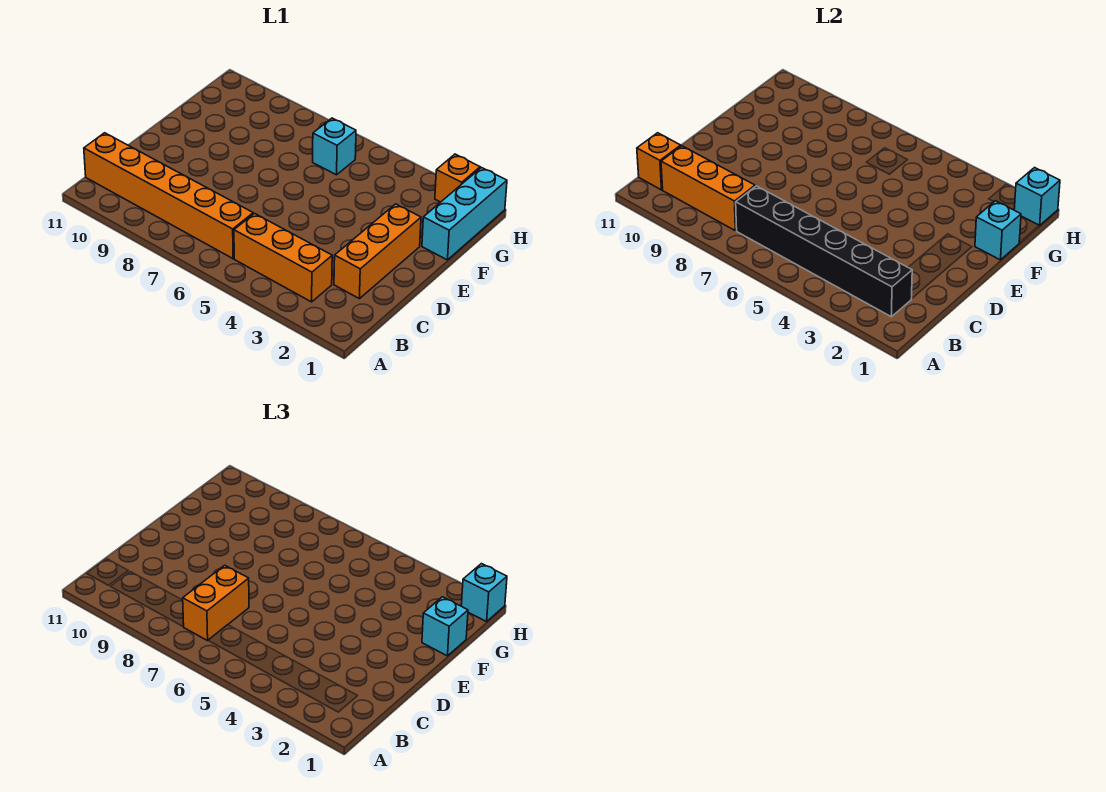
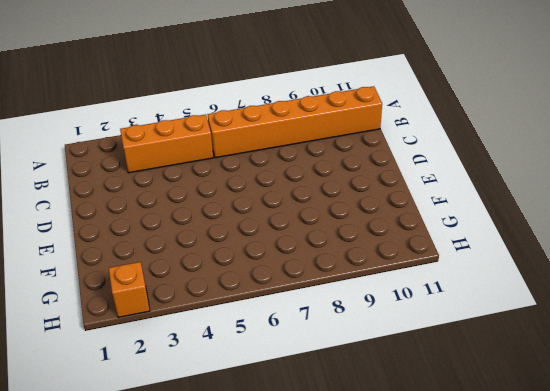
none -> orange 1x3 brick [334,204,421,299]
none -> cyan 1x3 brick [422,168,507,260]
none -> cyan 1x1 brick [313,118,356,175]

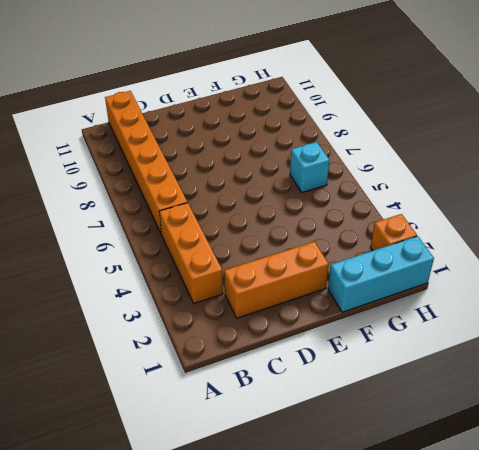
none -> black 1x6 brick [736,186,912,317]
none -> orange 1x3 brick [661,146,755,231]
none -> orange 1x1 brick [637,133,681,190]

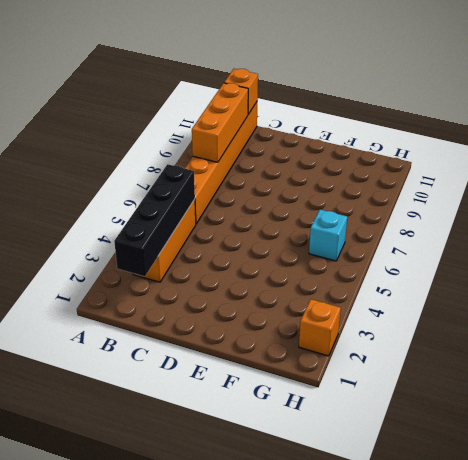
black 1x4 brick [114,164,195,276] -> black 1x6 brick [736,186,912,317]
none -> orange 1x3 brick [334,204,421,299]
none -> cyan 1x3 brick [422,168,507,260]
none -> cyan 1x1 brick [975,201,1021,260]

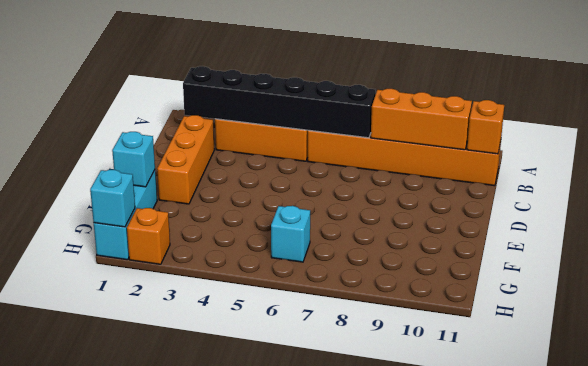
none -> orange 1x2 brick [183,565,249,641]
none -> cyan 1x1 brick [422,597,468,656]
none -> cyan 1x1 brick [461,564,507,622]

